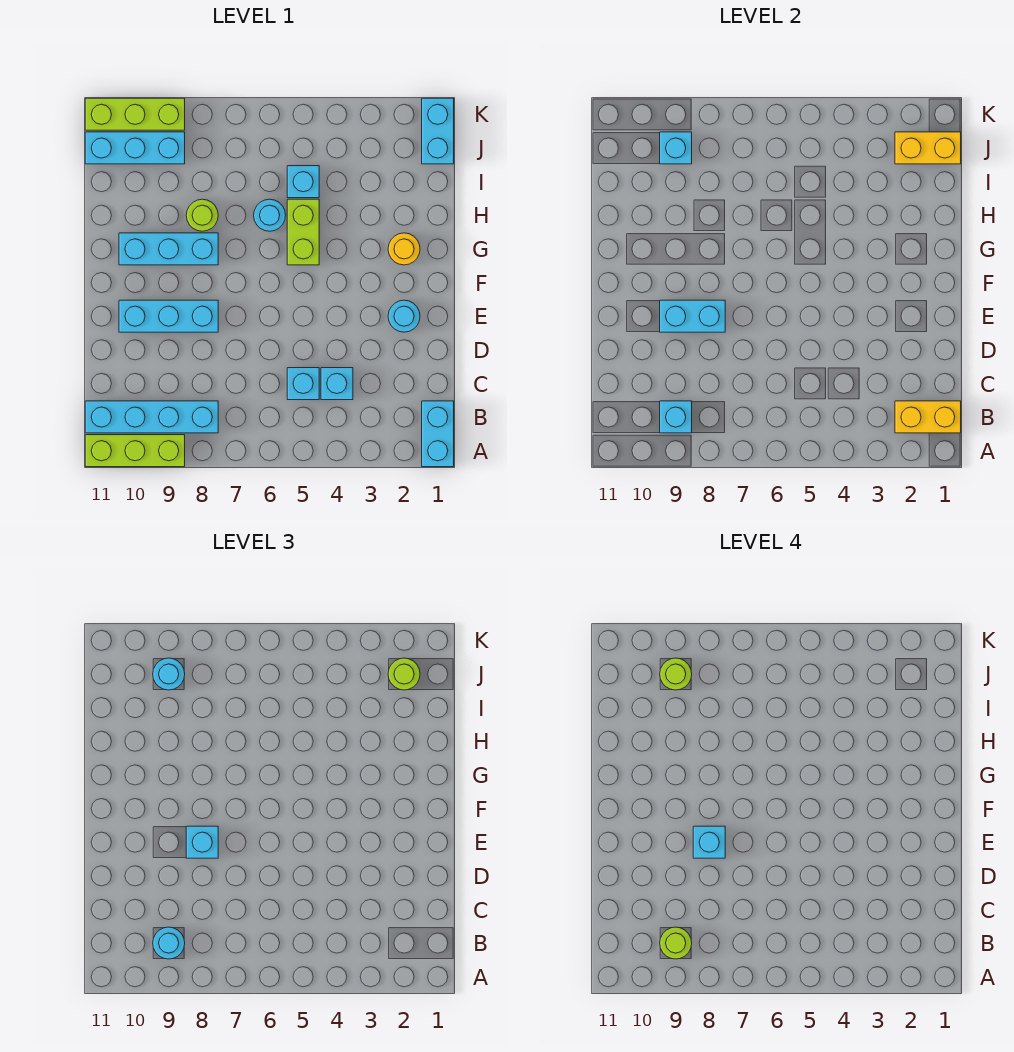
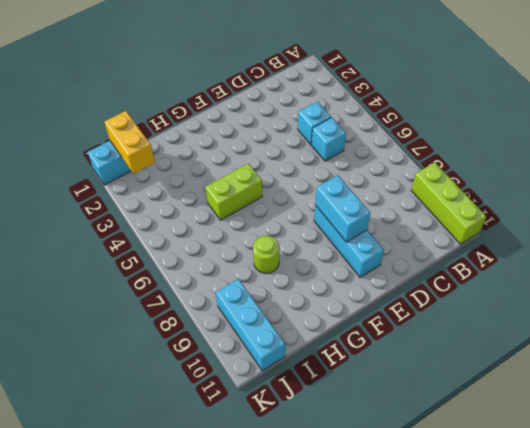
none -> cyan 1x2 brick [422,401,454,467]
none -> cyan 1x4 brick [85,401,218,433]
none -> cyan 1x1 round brick [388,300,420,332]

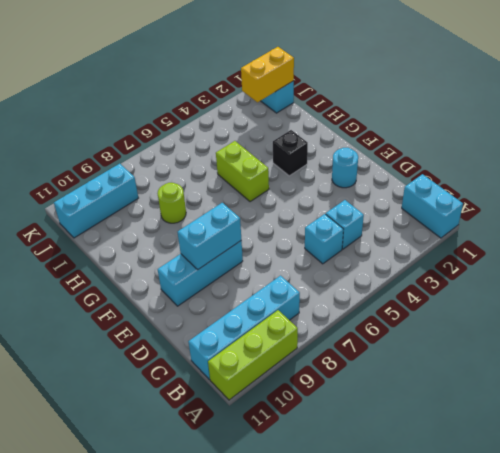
black 1x1 brick [273,130,308,176] -> none
none -> yellow 1x1 round brick [388,233,420,265]
none -> cyan 1x3 brick [119,233,218,265]
none -> cyan 1x1 round brick [254,199,286,231]

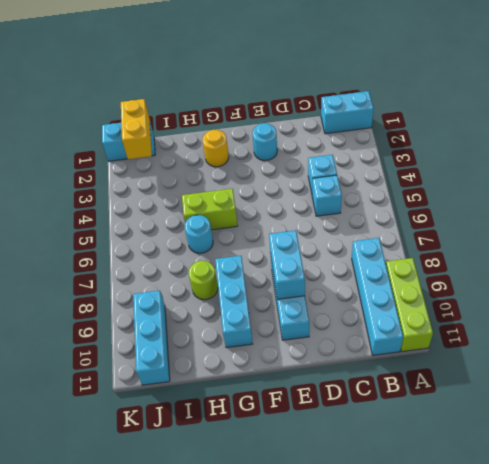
none -> cyan 1x1 brick [287,166,319,198]
none -> lime 1x3 brick [85,98,185,130]
none -> yellow 1x2 brick [895,401,961,433]

